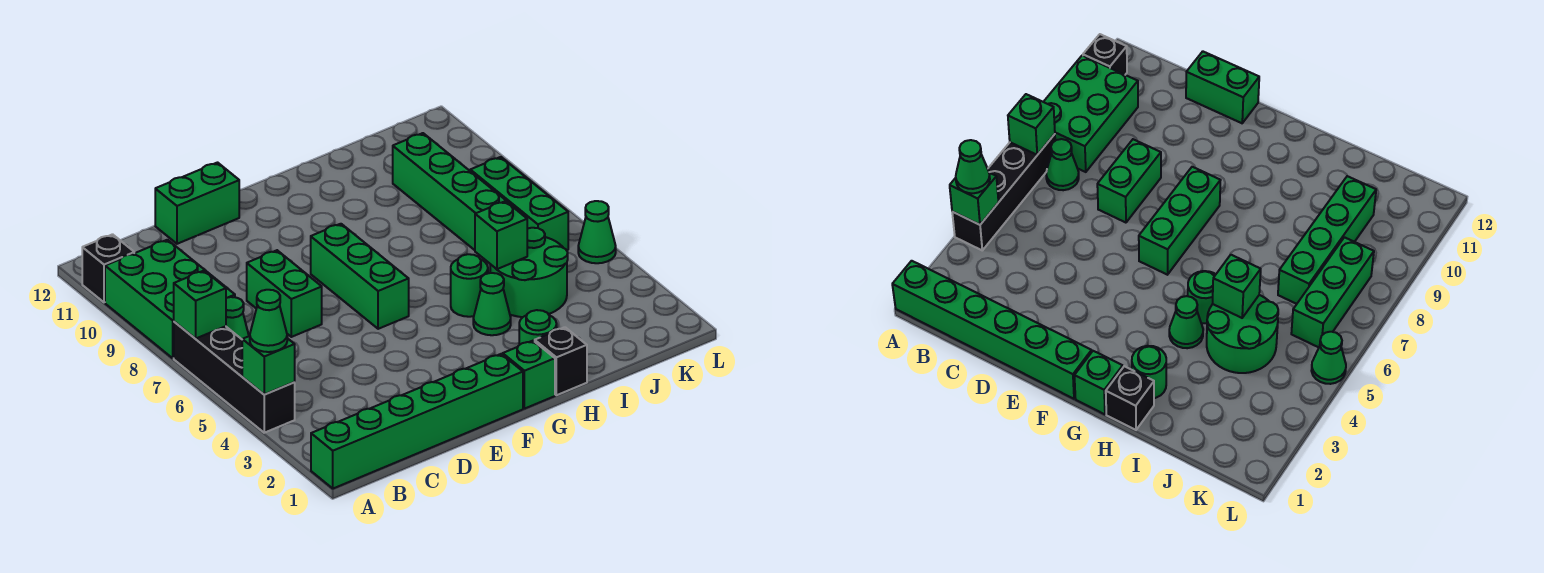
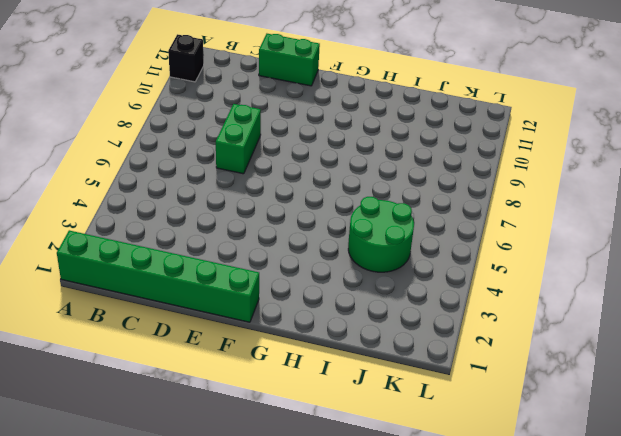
none -> black 1x4 brick [174,322,295,433]
none -> green 2x3 brick [105,240,235,358]
none -> green 1x1 cone [226,297,249,339]

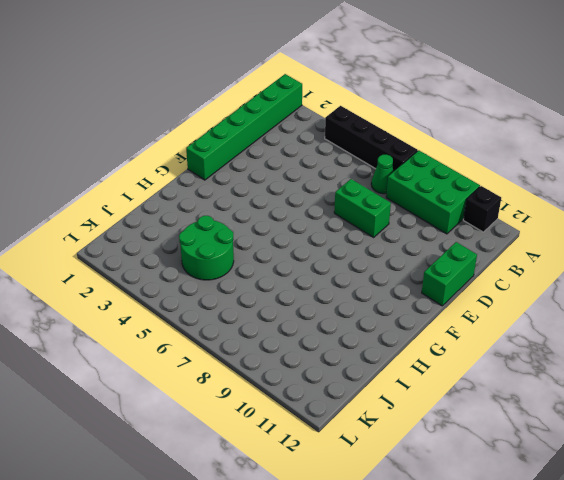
none -> green 1x3 brick [311,224,409,329]
none -> green 1x1 brick [503,341,555,409]
none -> black 1x1 brick [535,327,587,395]

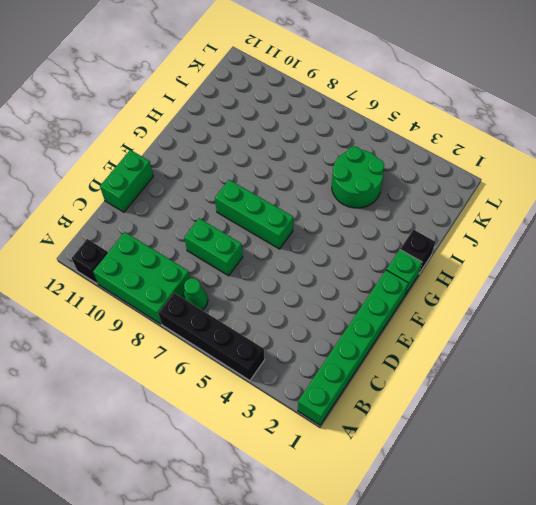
none -> green 1x1 round brick [519,310,557,345]
none -> green 1x1 cone [473,273,511,335]
none -> green 1x1 round brick [451,254,488,317]

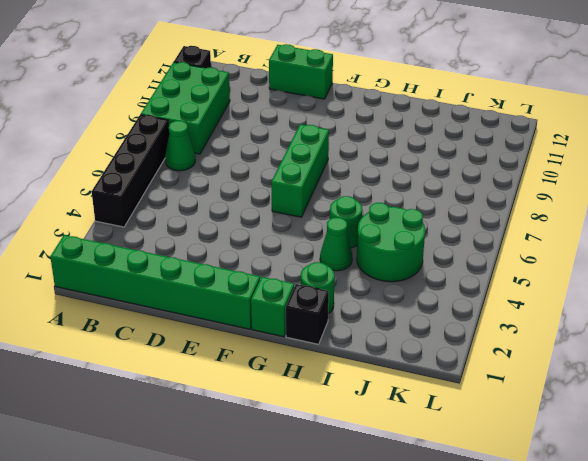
none -> green 1x2 brick [247,250,322,337]
none -> green 1x4 brick [393,133,513,250]
none -> green 1x3 brick [470,157,568,250]

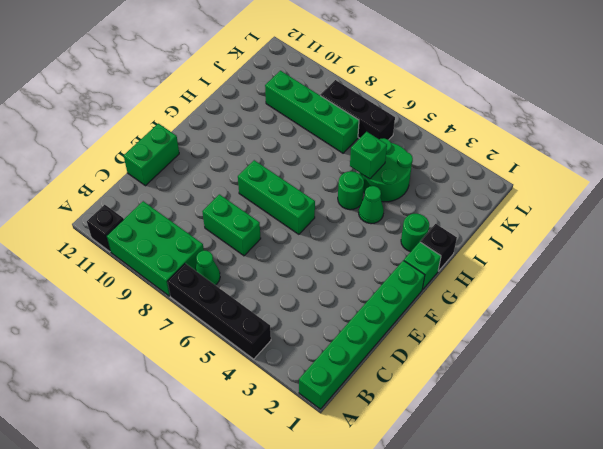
black 1x3 brick [320,80,395,140] -> green 1x3 brick [470,157,568,250]
none -> green 1x1 cone [578,201,616,263]
none -> green 1x1 brick [242,336,295,395]
none -> green 1x1 brick [174,271,226,338]

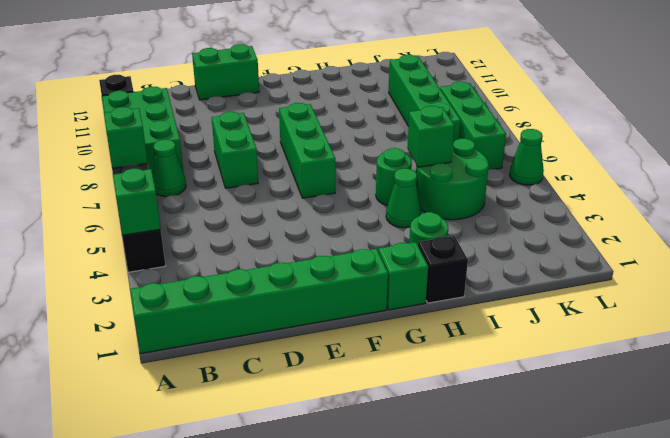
none -> green 1x1 cone [250,290,287,352]

